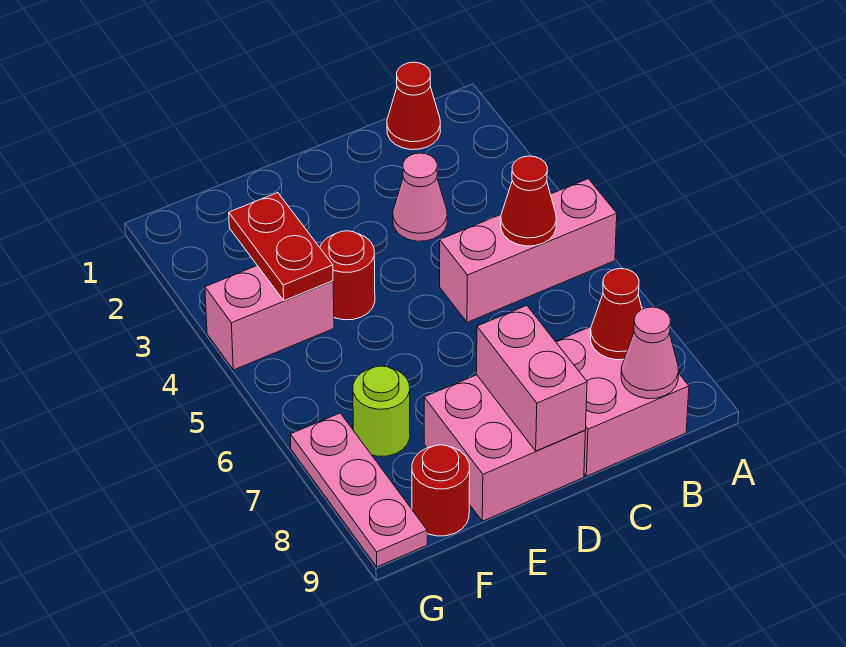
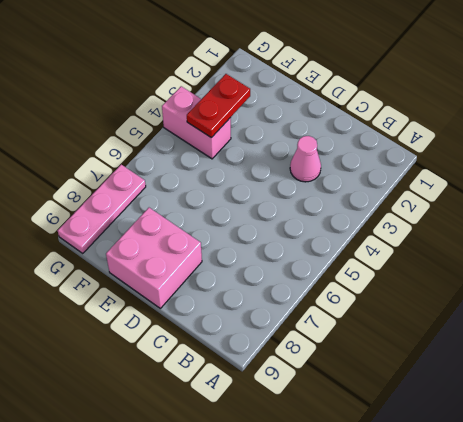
none -> pink 1x3 brick [440,179,617,322]
none -> red 1x1 cone [387,62,440,150]
none -> pink 2x2 brick [556,327,689,476]

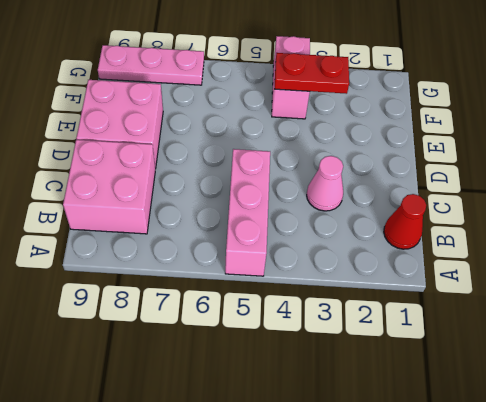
none -> red 1x1 round brick [320,231,375,320]
none -> lime 1x1 round brick [353,366,410,456]
none -> red 1x1 round brick [412,445,470,536]

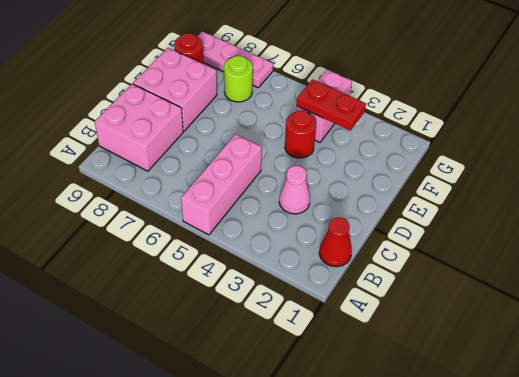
none -> red 1x1 cone [501,156,556,246]
none -> red 1x1 cone [590,269,642,360]
none -> pink 1x1 cone [621,307,679,399]

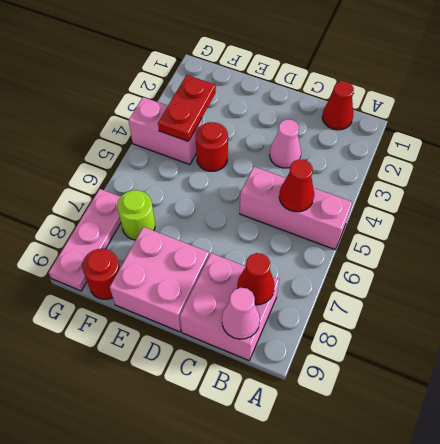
none -> pink 1x2 brick [477,306,587,451]

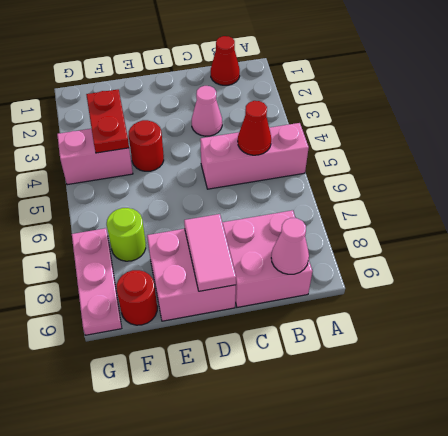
pink 1x2 tile [184,214,236,291] -> pink 1x2 brick [477,306,587,451]
none -> red 1x1 cone [590,269,642,360]

